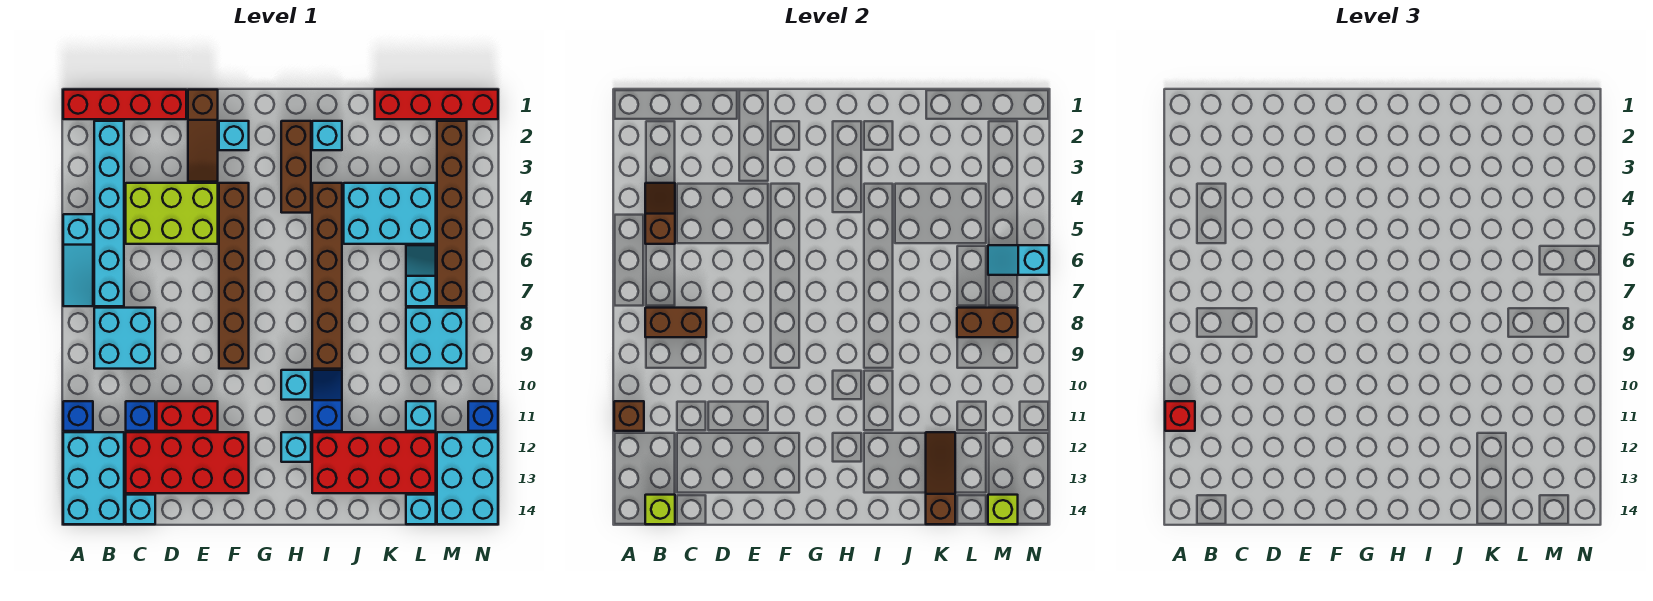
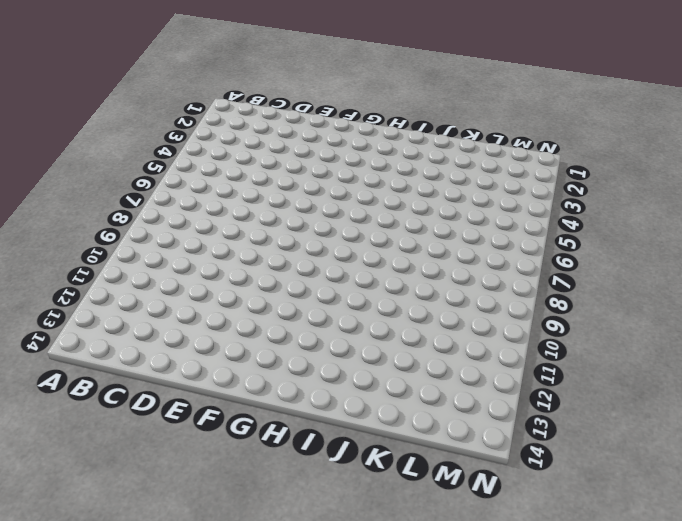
none -> red 1x4 brick [63,90,186,119]
none -> cyan 1x3 slope [63,214,93,306]
none -> blue 1x1 brick [63,401,93,431]
none -> cyan 2x3 brick [63,432,124,524]

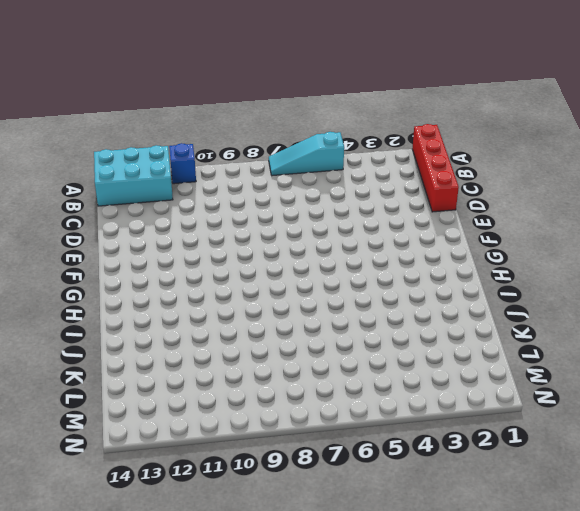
none -> cyan 1x6 brick [94,121,124,306]
none -> cyan 2x2 brick [94,308,155,369]
none -> lime 2x3 brick [126,183,218,244]
none -> blue 1x1 brick [126,401,155,431]

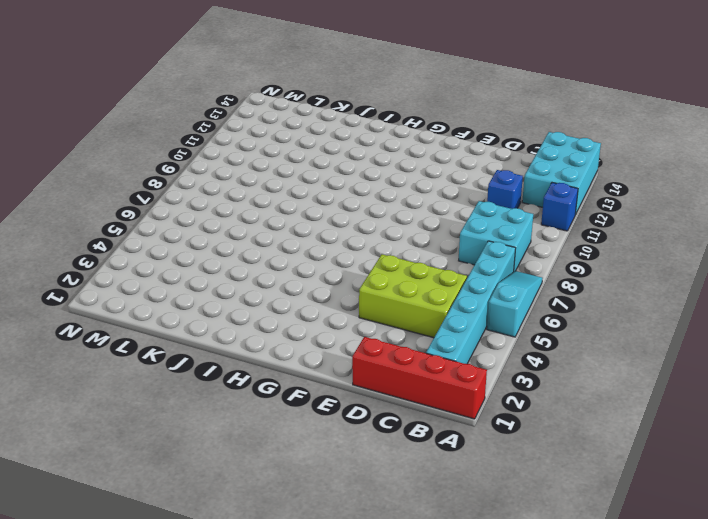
none -> red 2x4 brick [126,432,249,493]
none -> cyan 1x1 brick [126,495,155,524]
none -> red 1x2 brick [157,401,218,431]
none -> brown 1x3 slope [188,90,218,182]

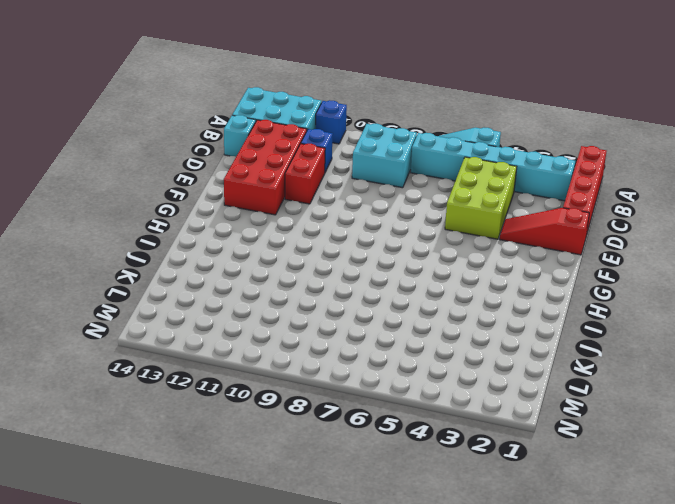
red 1x3 slope [500,208,589,255] -> brown 1x3 slope [188,90,218,182]
none -> cyan 1x1 brick [219,121,249,150]
none -> brown 1x6 brick [219,183,249,369]
none -> brown 1x3 brick [281,121,311,213]
none -> cyan 1x1 brick [281,370,311,400]

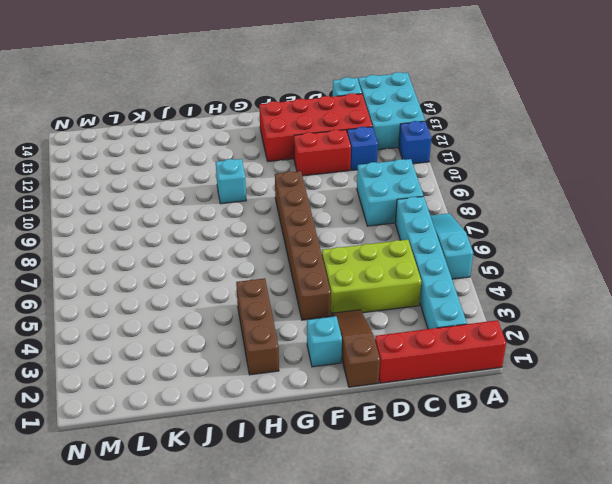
none -> cyan 1x1 brick [281,432,311,462]
none -> cyan 1x1 brick [312,121,342,150]
none -> brown 1x6 brick [312,183,342,369]
none -> blue 1x2 slope [312,370,342,431]

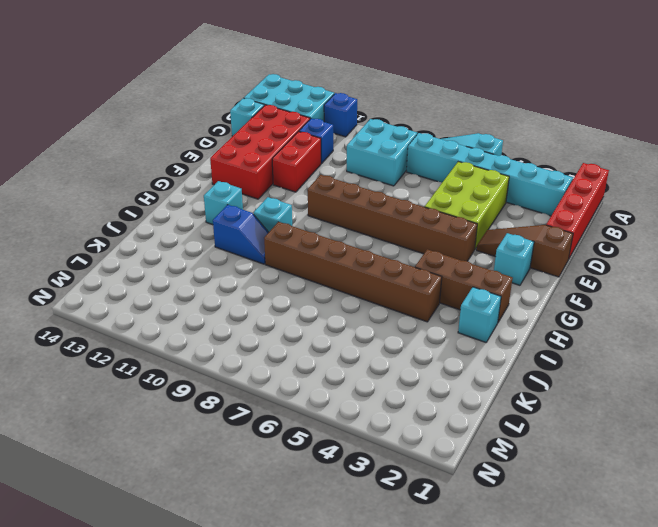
none -> red 2x4 brick [312,432,436,493]
none -> cyan 2x3 brick [344,183,436,244]
none -> red 1x4 brick [375,90,498,119]
none -> cyan 1x2 slope [406,245,436,306]

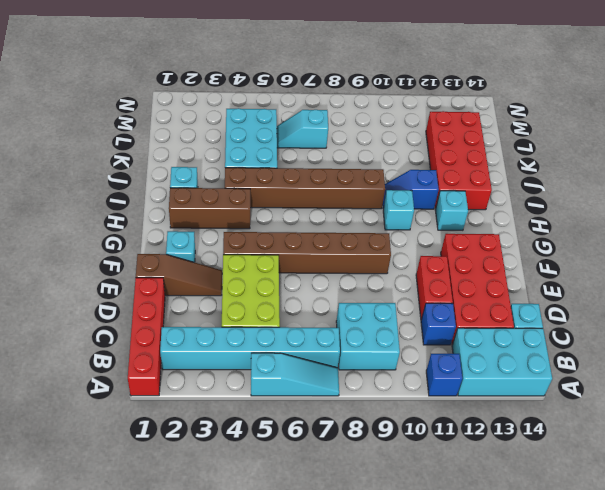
none -> red 1x4 brick [375,90,498,119]
none -> cyan 2x2 brick [406,308,467,369]
none -> cyan 1x1 brick [406,401,436,431]
none -> cyan 1x1 brick [406,495,436,524]

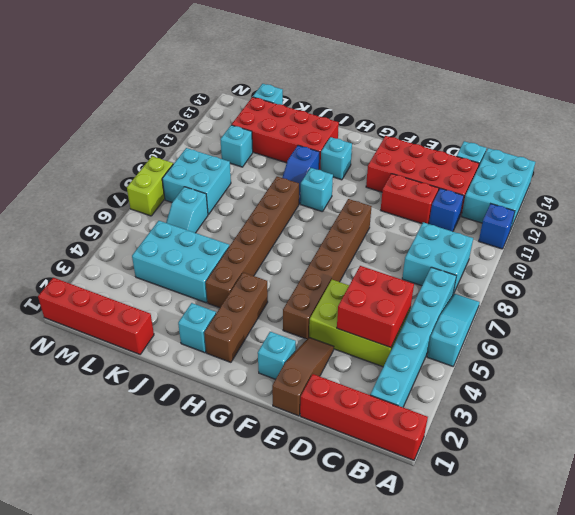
red 2x2 brick [337,266,414,348] -> none
lime 1x2 brick [127,156,173,216] -> none
none -> brown 1x6 brick [437,121,467,306]
none -> cyan 2x3 brick [437,432,498,524]
none -> blue 1x1 brick [468,401,498,431]
none -> brown 1x1 brick [614,401,644,431]

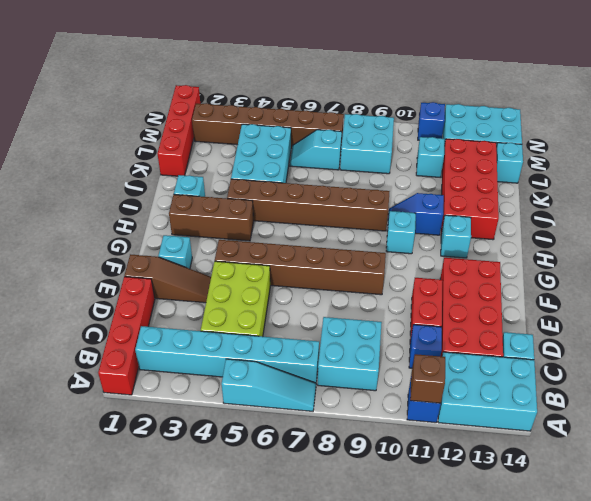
none -> brown 1x2 slope [645,183,675,244]
none -> brown 1x2 brick [645,308,706,337]
none -> lime 1x1 brick [645,495,675,524]
none -> brown 1x3 slope [926,432,955,524]

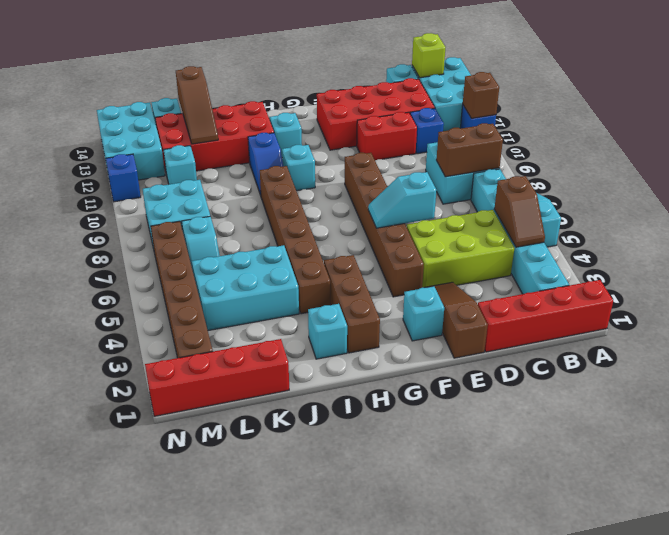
cyan 1x2 slope [368,172,436,228] -> cyan 1x2 slope turned to [988,245,1049,275]
none -> brown 1x2 brick [957,308,1018,337]
none -> lime 1x1 brick [988,495,1018,524]
none -> red 1x1 brick [1165,401,1195,431]

